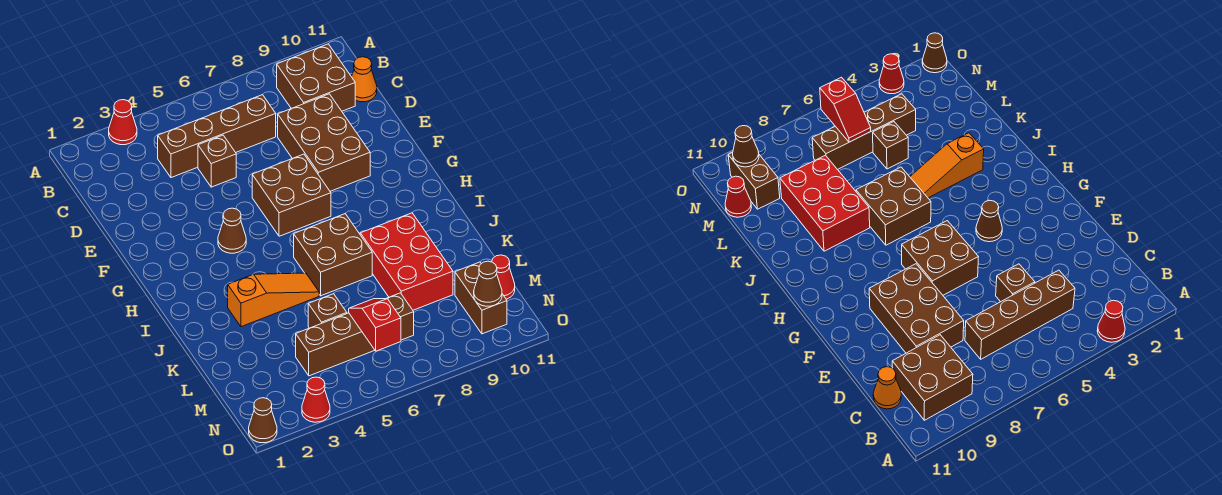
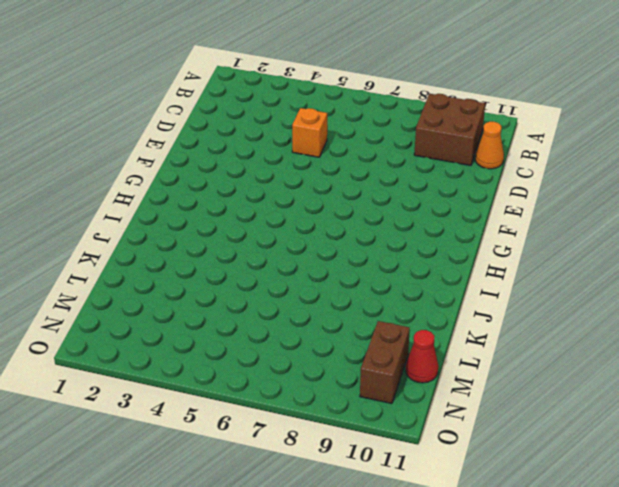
orange 1x1 brick [292,108,327,157] -> brown 1x1 brick [198,135,236,187]
none -> red 1x1 cone [109,100,137,145]
none -> brown 1x4 brick [158,95,276,178]
none -> brown 2x3 brick [278,94,370,191]

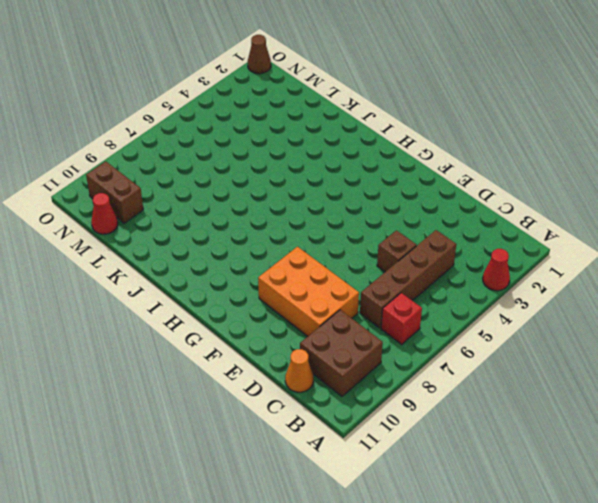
red 1x1 brick [381,293,422,344] -> none
orange 2x3 brick [258,247,359,336] -> brown 2x3 brick [278,94,370,191]
none -> brown 2x2 brick [252,154,331,236]
none -> brown 1x1 cone [218,208,246,253]
none -> brown 2x2 brick [294,214,372,296]

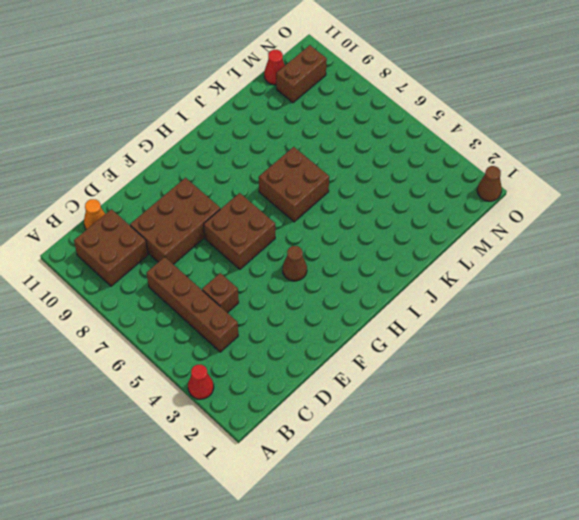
none -> orange 1x3 slope [228,273,319,327]
none -> red 2x3 brick [360,213,453,310]
none -> brown 1x1 brick [308,294,347,328]

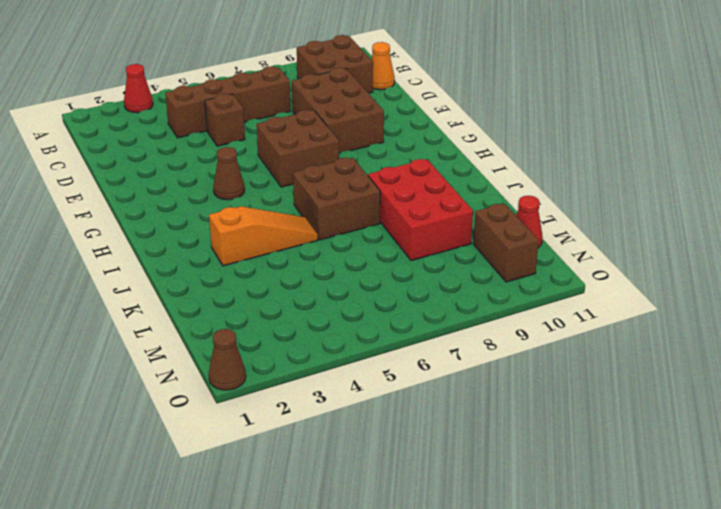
none -> brown 1x1 brick [308,294,347,328]
none -> brown 1x4 brick [296,293,414,376]
none -> red 1x1 cone [302,377,330,422]

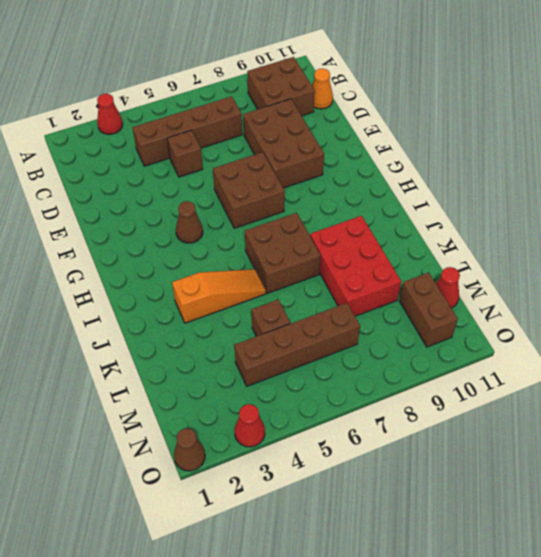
none -> red 1x2 slope [349,299,401,351]
none -> brown 1x1 cone [474,261,502,306]

